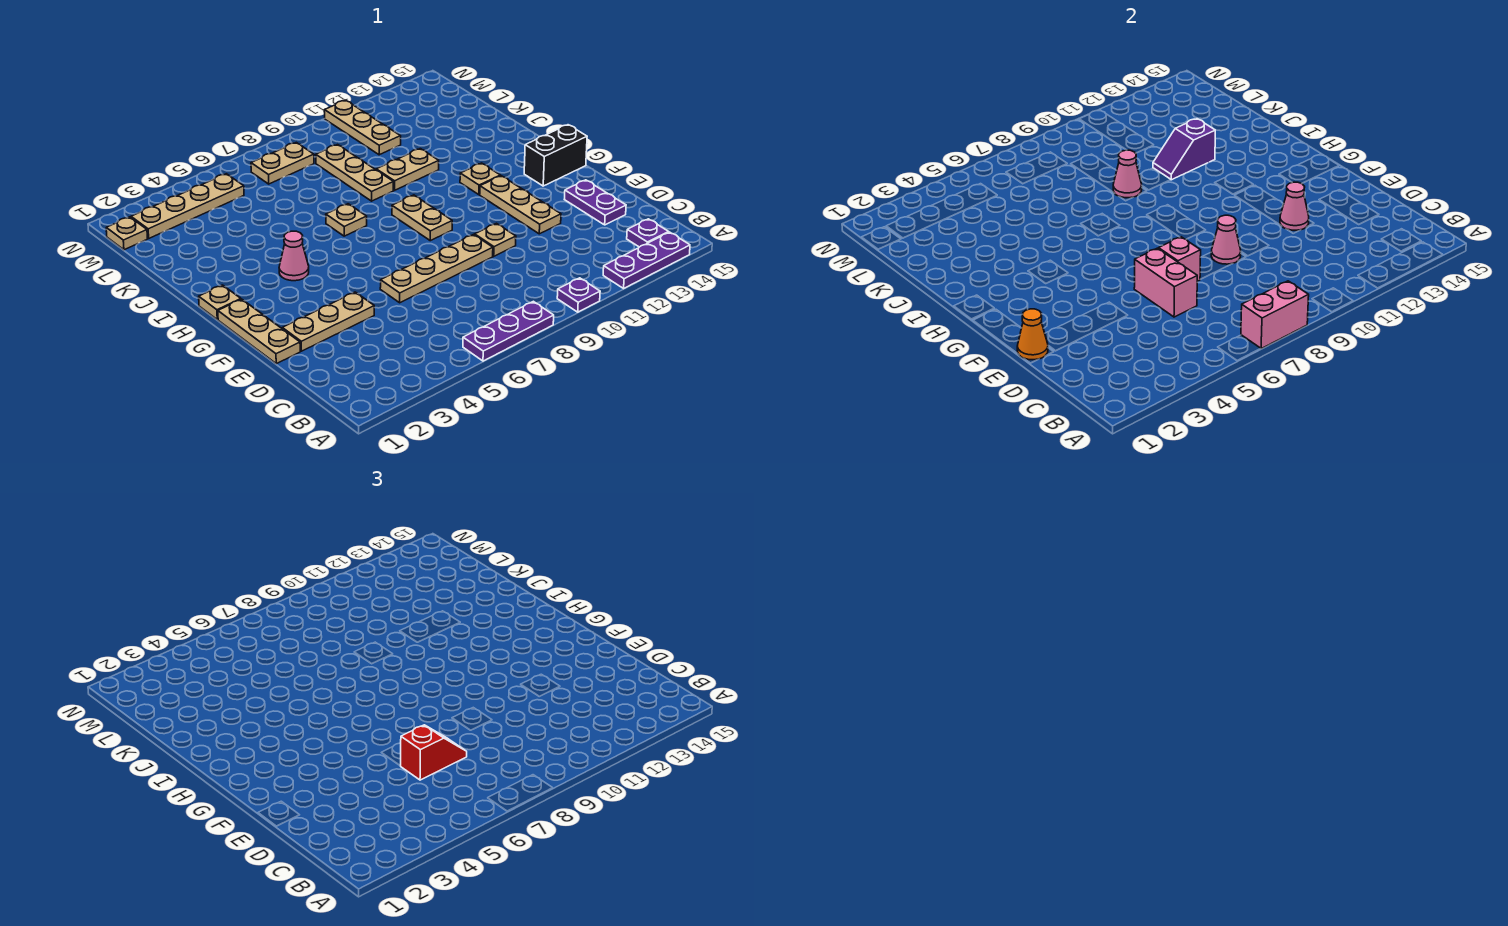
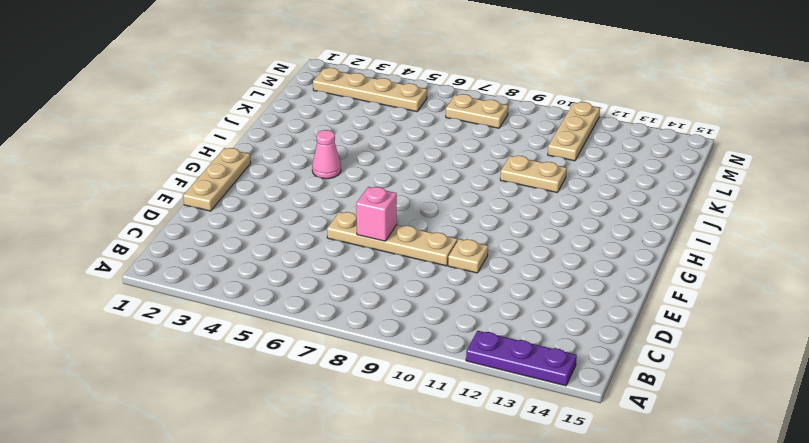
none -> purple 1x3 plate [463,301,554,361]
none -> purple 1x1 plate [557,278,600,312]
none -> purple 1x1 plate [627,219,669,247]
none -> purple 1x2 plate [564,180,626,225]

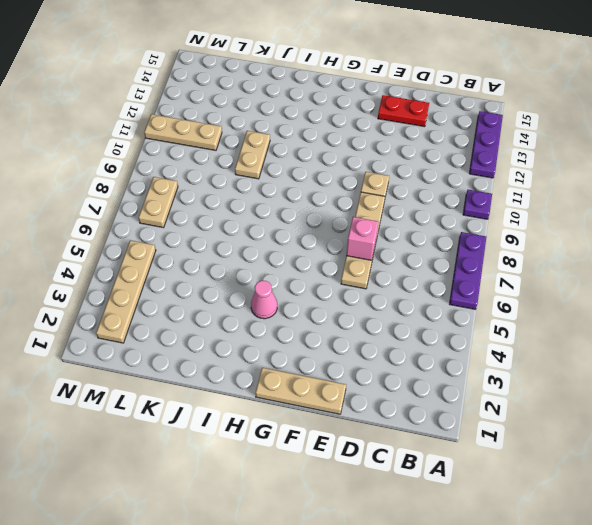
red 1x2 plate [378,95,429,127] -> purple 1x2 plate [564,180,626,225]
none -> purple 1x1 plate [627,219,669,247]
none -> tan 1x3 plate [282,292,374,351]
none -> tan 1x3 plate [480,176,561,234]
none -> tan 1x2 plate [392,195,452,241]

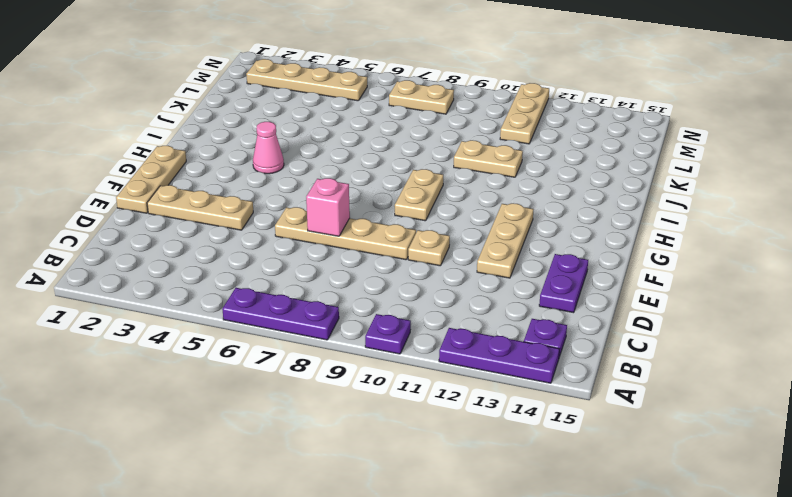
none -> black 1x2 brick [524,125,587,186]
none -> tan 1x1 plate [199,285,241,320]
none -> tan 1x1 plate [460,163,500,195]
none -> tan 1x1 plate [326,204,367,236]

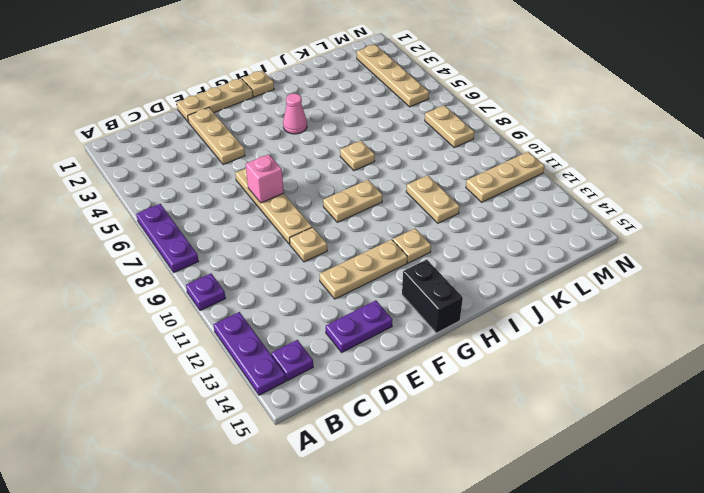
none -> tan 1x3 plate [316,145,393,201]
none -> tan 1x1 plate [106,217,147,250]
none -> pink 1x2 brick [1241,281,1309,349]
none -> pink 1x2 brick [1134,248,1197,317]

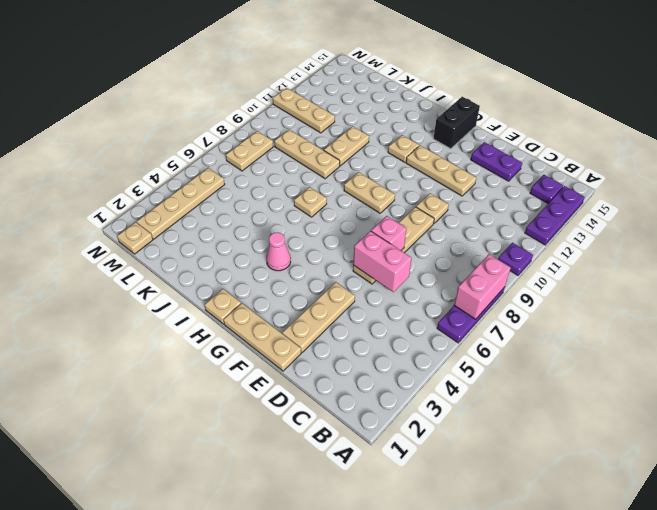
none -> orange 1x1 cone [1017,309,1048,360]
none -> pink 1x1 cone [1211,215,1241,264]
none -> pink 1x1 cone [1280,182,1309,230]
none -> pink 1x1 cone [1113,150,1142,198]

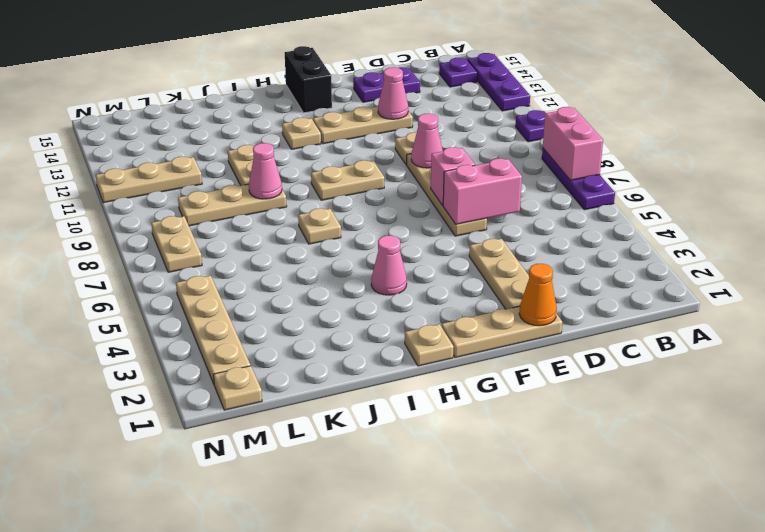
none -> purple 1x2 slope [1153,119,1215,180]
none -> red 1x2 slope [401,725,467,780]

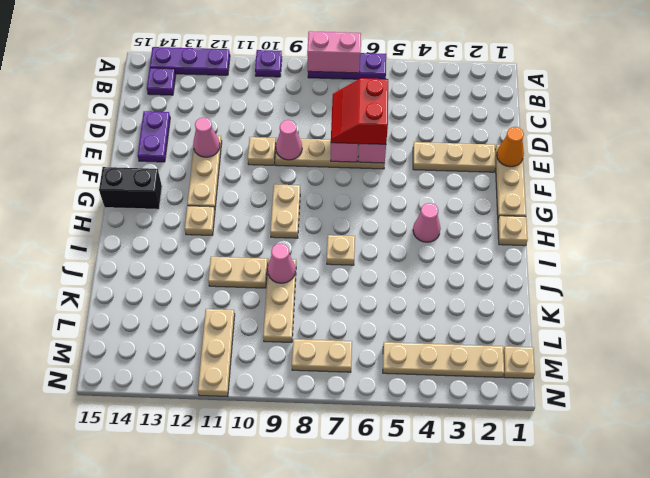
red 2x2 slope [331,78,388,144] -> red 1x2 slope [401,725,467,780]
none -> purple 1x2 slope [1153,119,1215,180]

